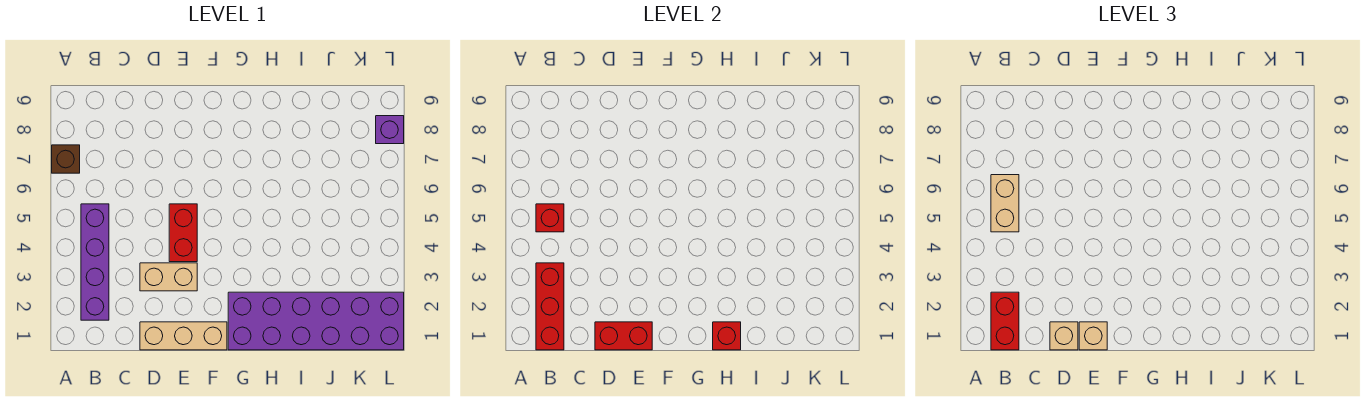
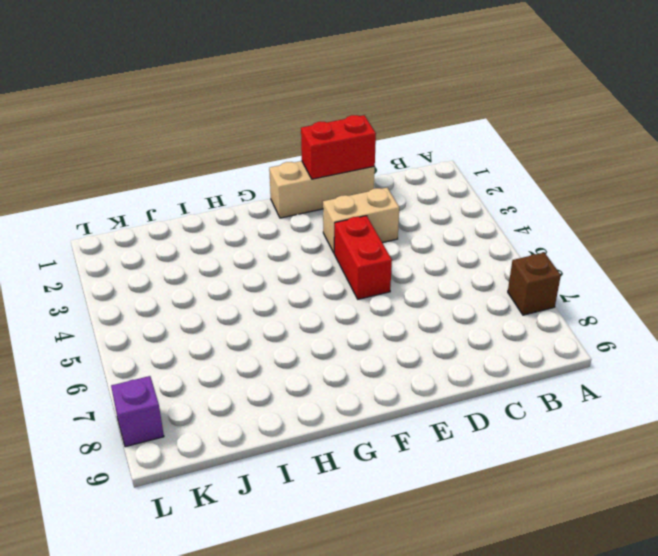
none -> purple 1x4 brick [81,204,109,320]
none -> purple 2x6 brick [228,292,404,350]
none -> red 1x3 brick [536,263,564,350]

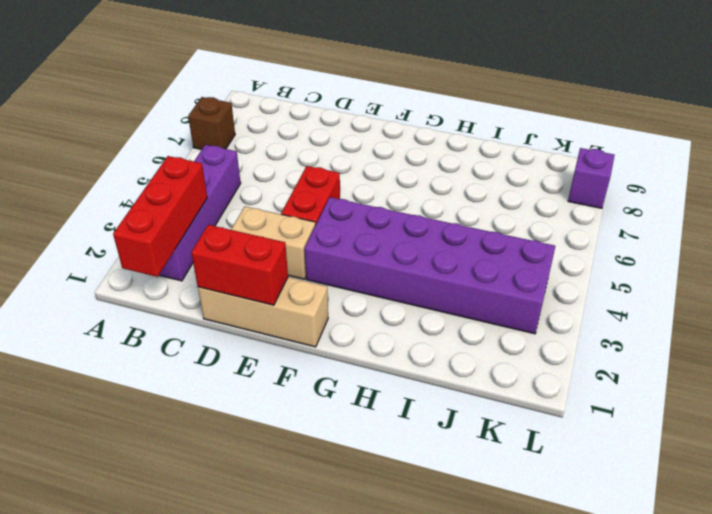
purple 2x6 brick [305,197,555,334] -> purple 2x6 brick moved to [228,292,404,350]
none -> red 1x1 brick [536,204,564,232]
none -> red 1x1 brick [713,322,741,350]
none -> red 1x2 brick [991,292,1019,350]

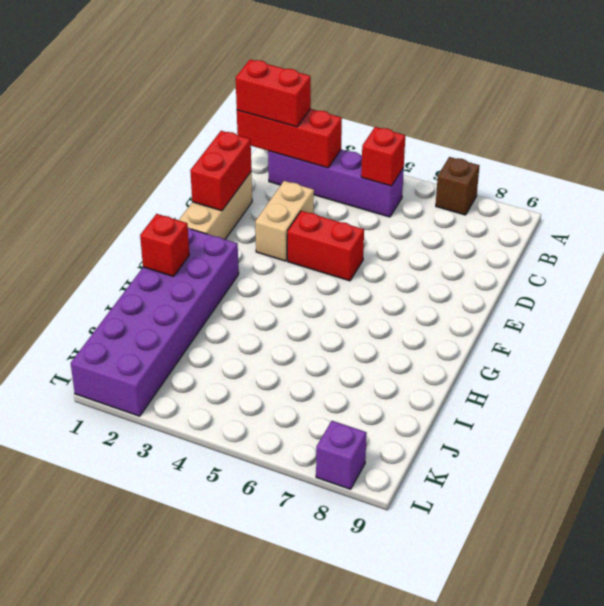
none -> tan 1x2 brick [991,175,1019,232]
none -> tan 1x1 brick [1050,322,1078,350]
none -> tan 1x1 brick [1079,322,1107,350]

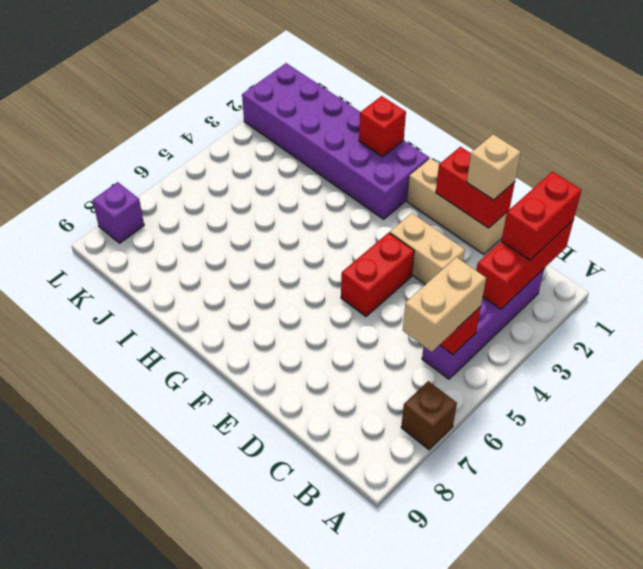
none -> tan 1x1 brick [1079,322,1107,350]

